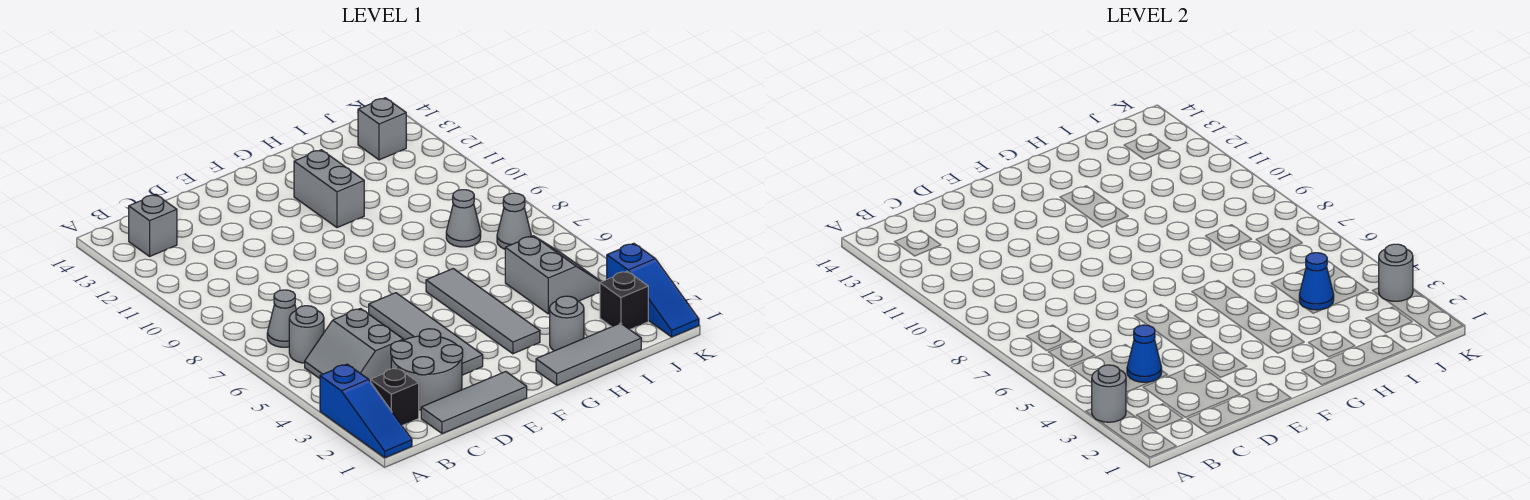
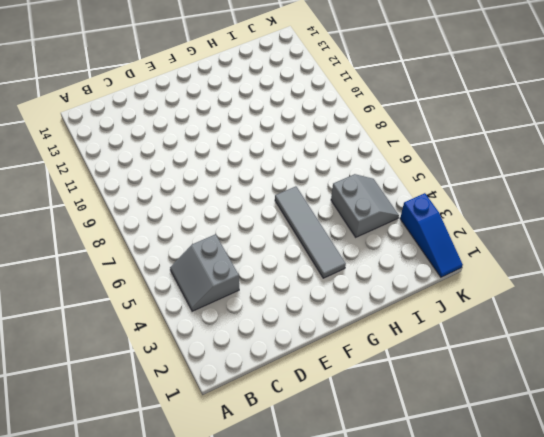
none -> blue 1x3 slope [320,364,412,458]
none -> black 1x1 brick [371,368,419,425]
none -> grey 1x1 round brick [289,306,324,363]

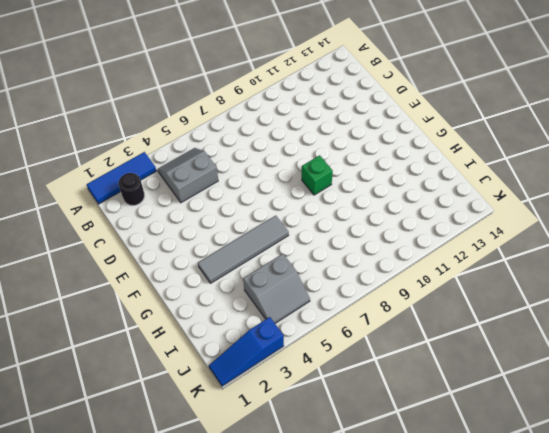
blue 1x3 tile [87,152,156,204] -> blue 1x3 slope [320,364,412,458]
black 1x1 round brick [119,173,144,206] -> black 1x1 brick [371,368,419,425]
green 1x1 brick [302,155,333,195] -> none
none -> grey 1x1 round brick [289,306,324,363]
none -> grey 1x1 cone [267,290,296,347]
none -> grey 1x1 brick [129,195,177,256]

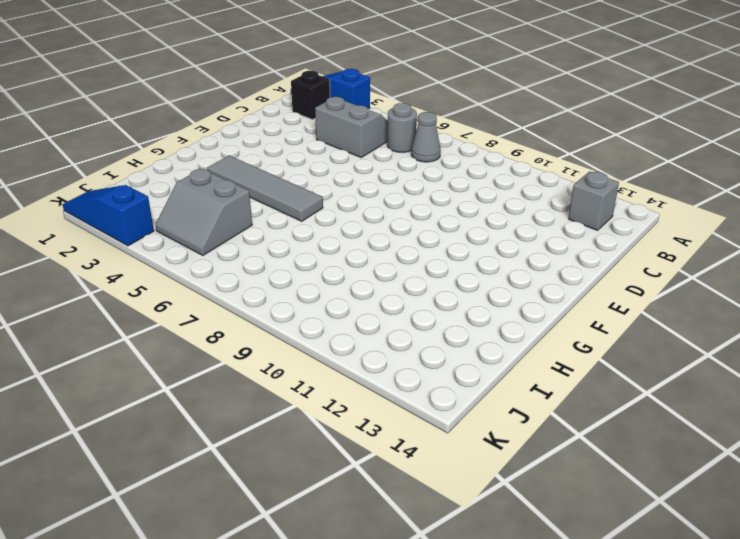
none -> grey 1x3 tile [421,372,527,434]
none -> grey 2x2 round brick [391,329,463,410]
none -> grey 1x4 tile [369,293,483,375]

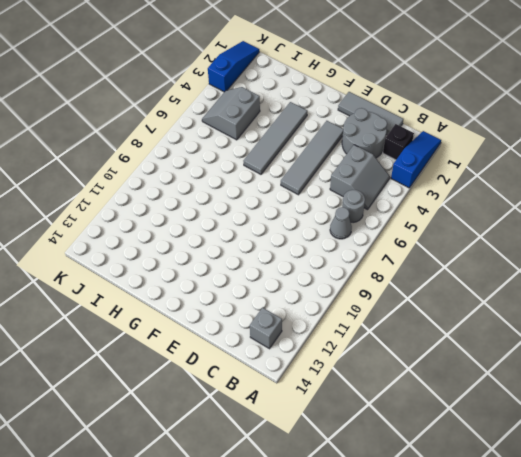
none -> grey 1x3 tile [536,323,641,385]
none -> grey 1x2 brick [294,150,364,228]
none -> grey 1x1 round brick [550,296,584,351]

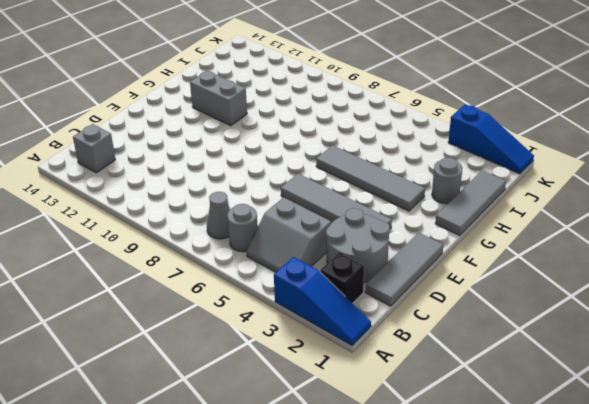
none -> grey 2x2 slope [505,236,601,314]
none -> grey 1x1 cone [446,190,481,247]
none -> black 1x1 brick [600,271,648,329]

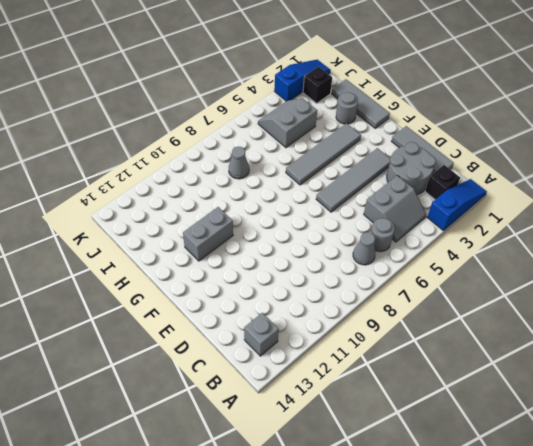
none -> grey 1x1 cone [497,193,531,249]
none -> grey 1x1 brick [358,98,406,160]
none -> grey 1x1 round brick [1092,365,1126,422]

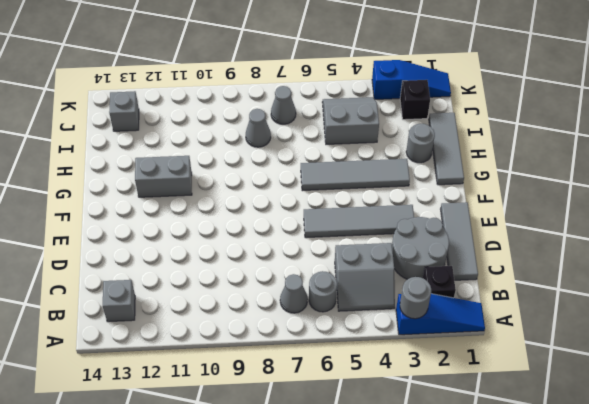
none -> blue 1x1 cone [1127,325,1162,382]
none -> blue 1x1 cone [1299,253,1334,310]
none -> grey 1x1 round brick [1379,244,1413,301]

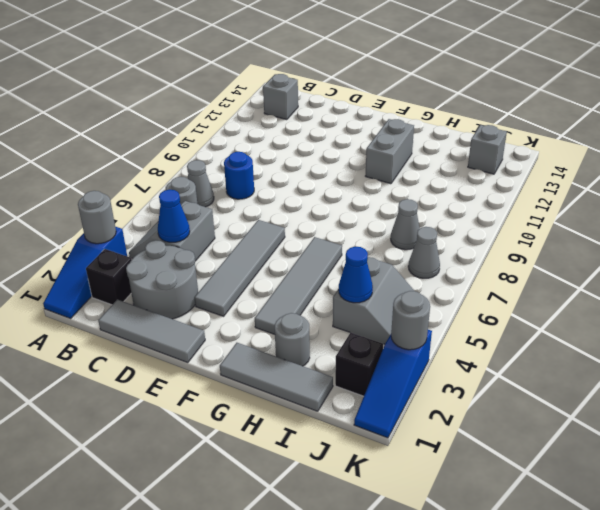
blue 1x1 round brick [224,152,254,199] -> none

